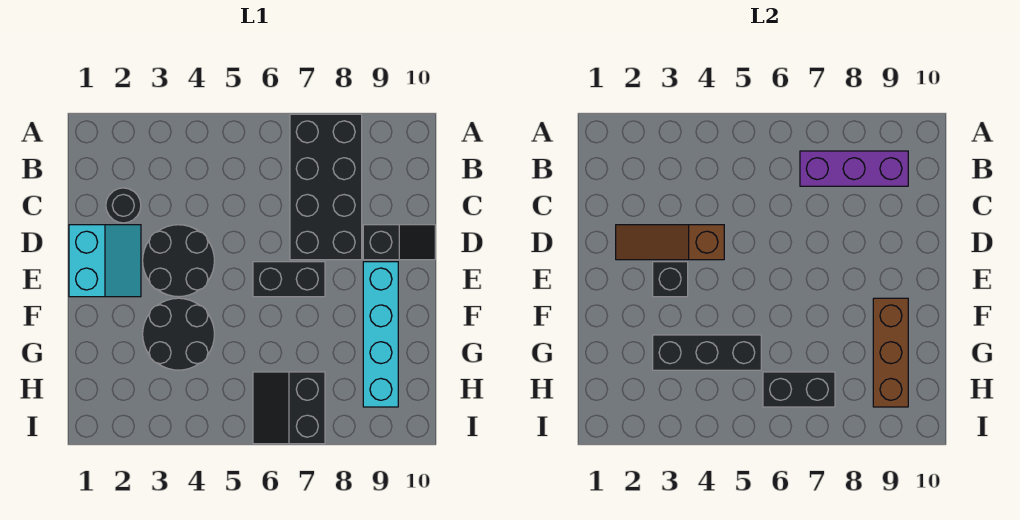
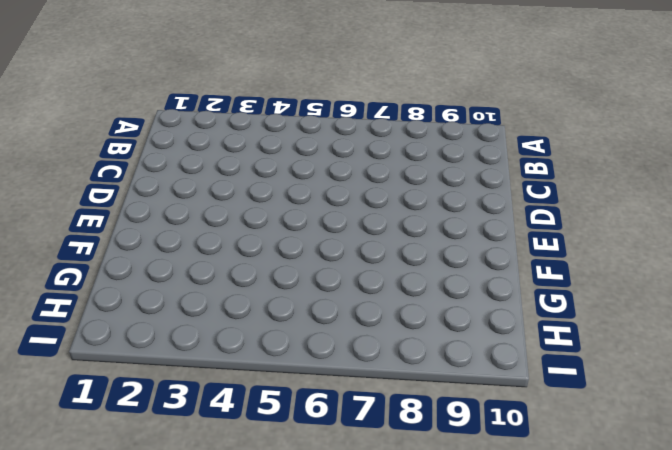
none -> black 2x4 brick [290,114,362,260]
none -> black 1x1 round brick [106,188,141,223]
none -> cyan 2x2 slope [69,225,141,297]

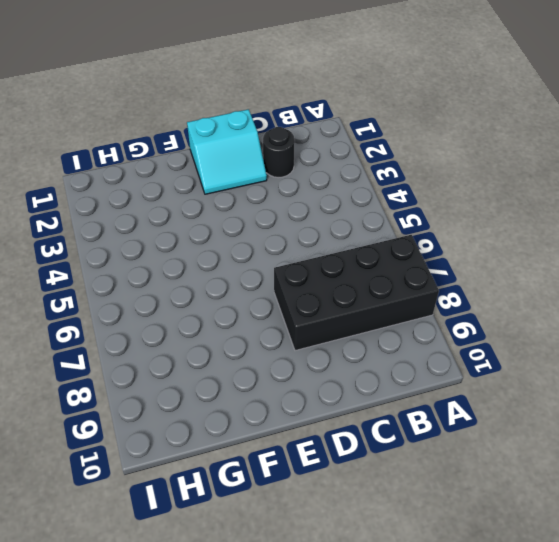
none -> black 2x2 round brick [143,225,214,297]
none -> black 1x2 slope [363,225,435,260]
none -> black 1x2 brick [253,262,325,297]

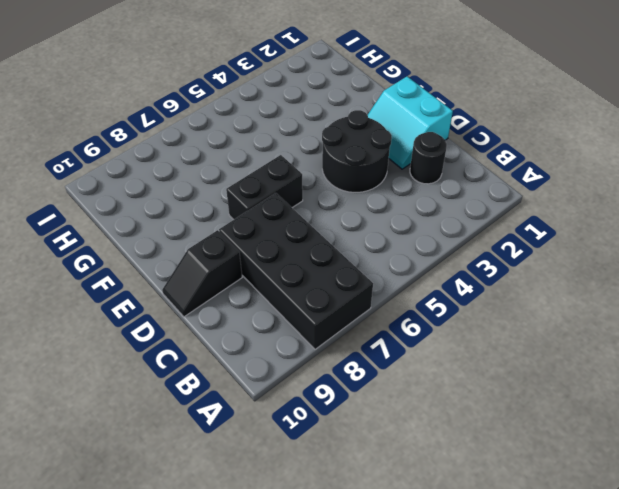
none -> cyan 1x4 brick [363,262,398,407]
none -> black 2x2 round brick [143,298,214,370]
none -> black 2x2 slope [253,372,325,444]

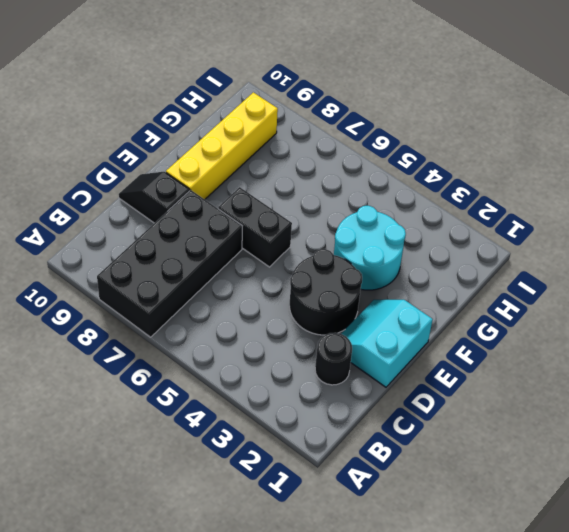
yellow 1x4 brick [166,92,278,199] -> cyan 1x4 brick [363,262,398,407]
cyan 2x2 round brick [334,206,406,290] -> black 2x2 round brick [143,298,214,370]
none -> black 2x2 slope [253,372,325,444]
none -> purple 1x3 brick [800,151,908,186]
none -> brown 1x3 slope [616,225,724,260]

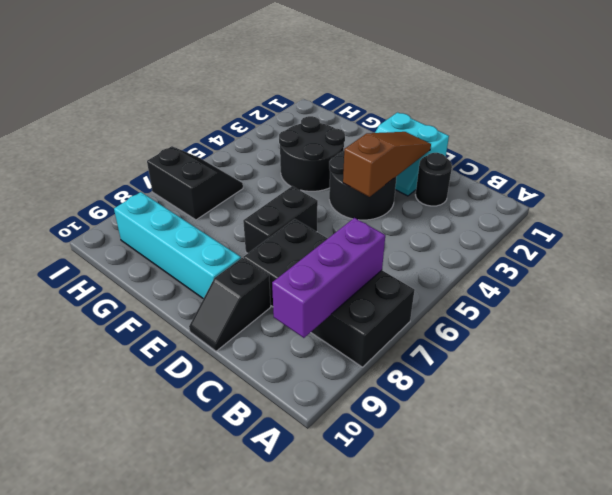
none -> black 1x1 brick [653,262,688,297]
none -> brown 1x3 brick [873,298,908,407]
none -> black 1x3 brick [653,335,761,370]

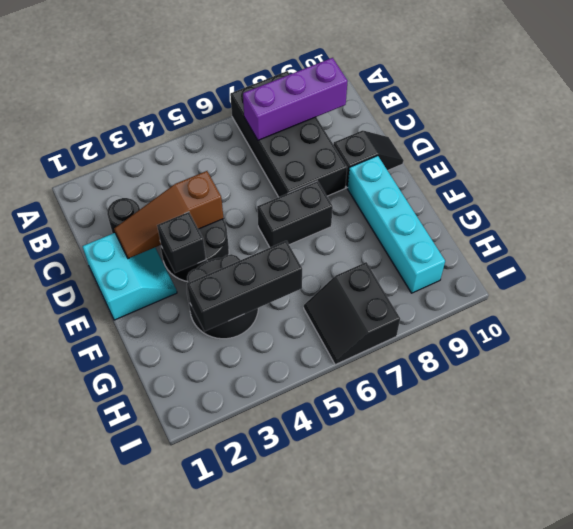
none -> brown 1x3 brick [873,298,908,407]
none -> black 1x2 brick [763,372,835,407]

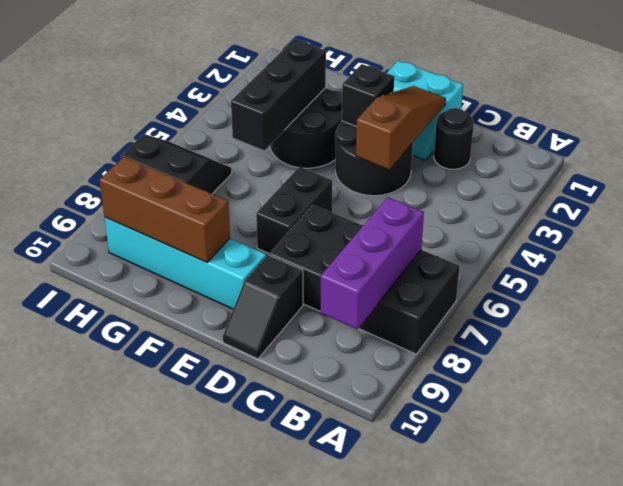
none -> black 1x2 brick [763,372,835,407]

